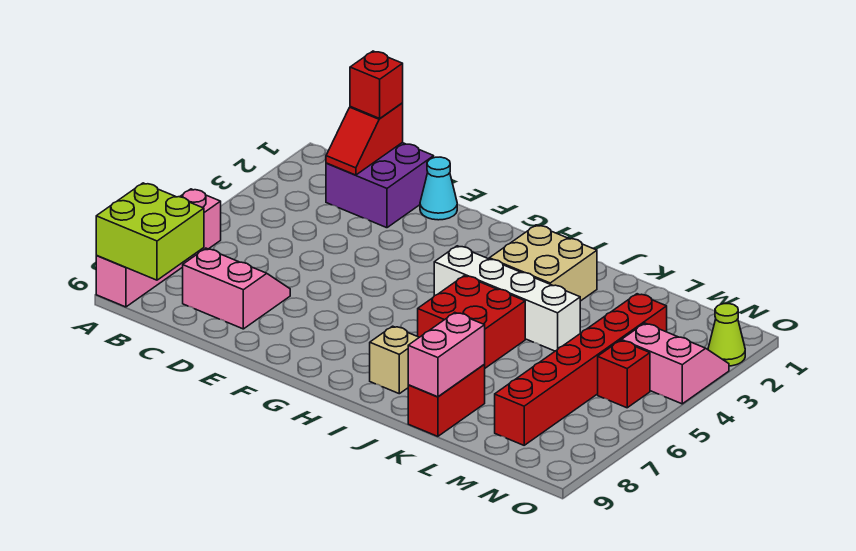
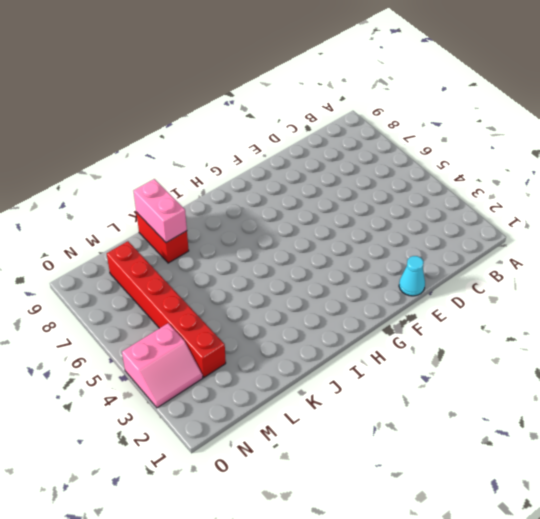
none -> pink 1x4 brick [96,189,221,307]
none -> purple 2x2 brick [326,143,434,228]
none -> pink 2x2 slope [183,248,290,329]

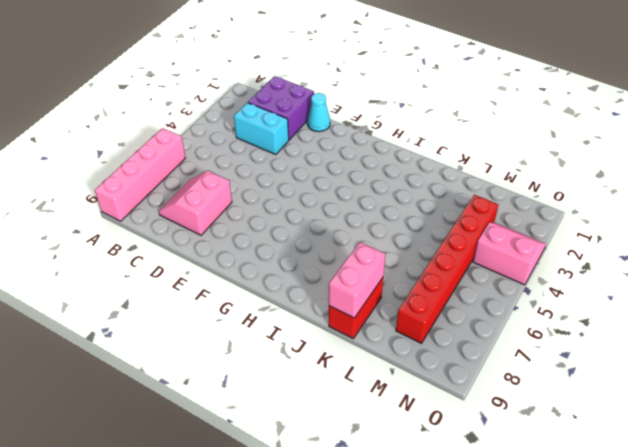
cyan 1x2 brick [234,103,289,155] -> none
pink 2x2 slope [159,171,232,235] -> pink 2x2 slope turned to [183,248,290,329]
none -> white 1x4 brick [434,246,580,351]
none -> tan 2x2 brick [489,225,597,301]
none -> red 2x2 brick [418,276,525,368]

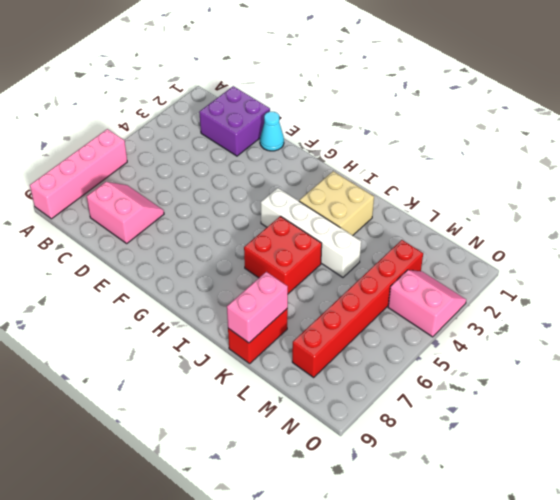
none -> tan 1x1 brick [370,326,419,394]
none -> red 1x1 brick [598,340,650,408]
none -> lime 1x1 cone [708,304,745,366]

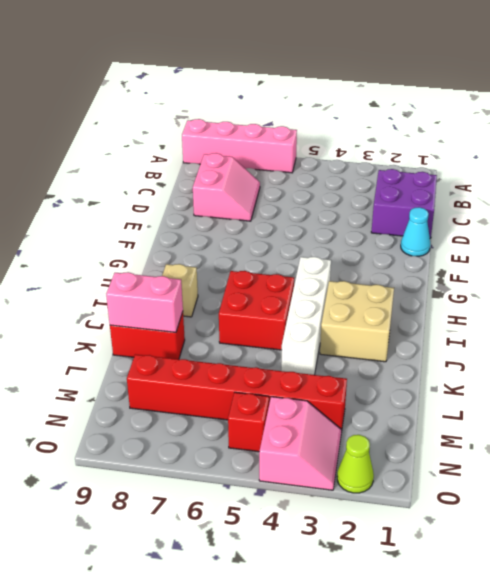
none -> lime 2x2 brick [96,183,204,280]
none -> red 1x2 slope [326,103,403,175]
none -> red 1x1 brick [350,51,403,118]

